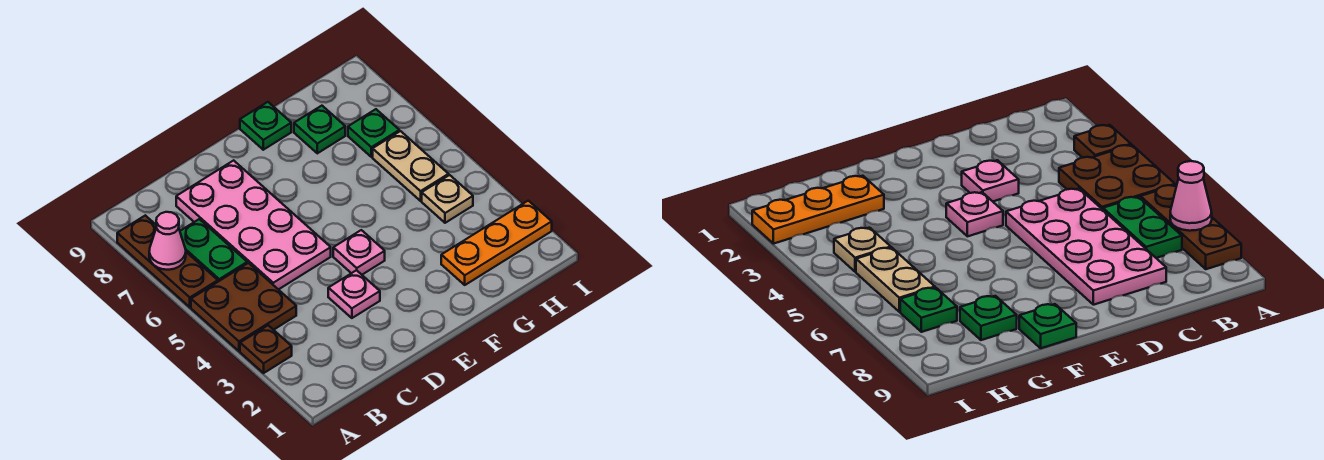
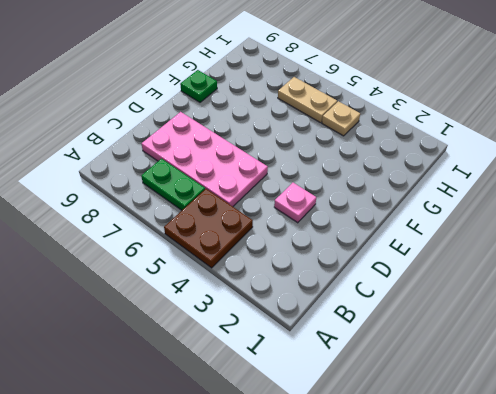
none -> brown 1x1 plate [240,325,292,373]
none -> brown 1x3 plate [117,215,218,307]
none -> pink 1x1 plate [333,230,385,275]

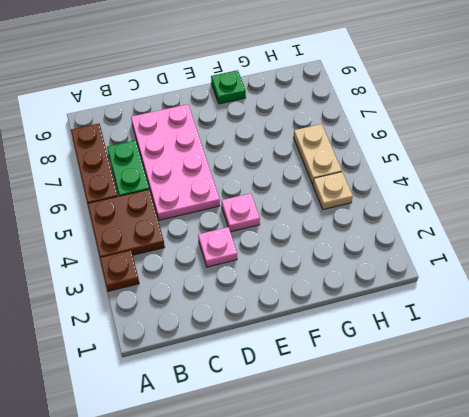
none -> orange 1x3 plate [441,201,552,285]
none -> green 1x1 plate [294,106,345,153]
none -> green 1x1 plate [348,109,399,157]

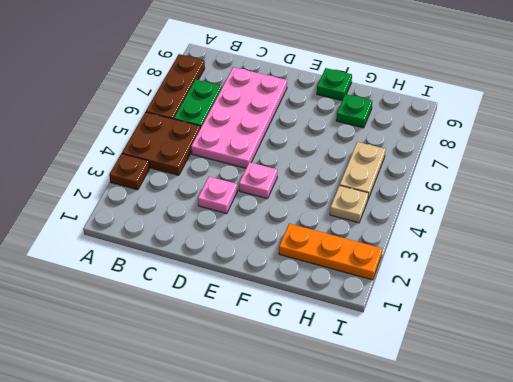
none -> green 1x1 plate [348,109,399,157]
none -> pink 1x1 cone [149,212,186,270]

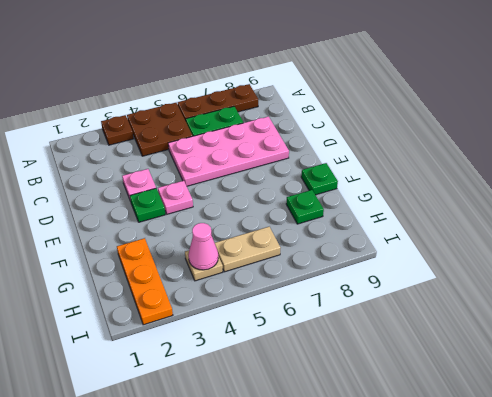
green 1x1 plate [130,188,165,222] -> green 1x1 plate moved to [348,109,399,157]
pink 1x1 cone [188,223,218,270] -> pink 1x1 cone moved to [149,212,186,270]

